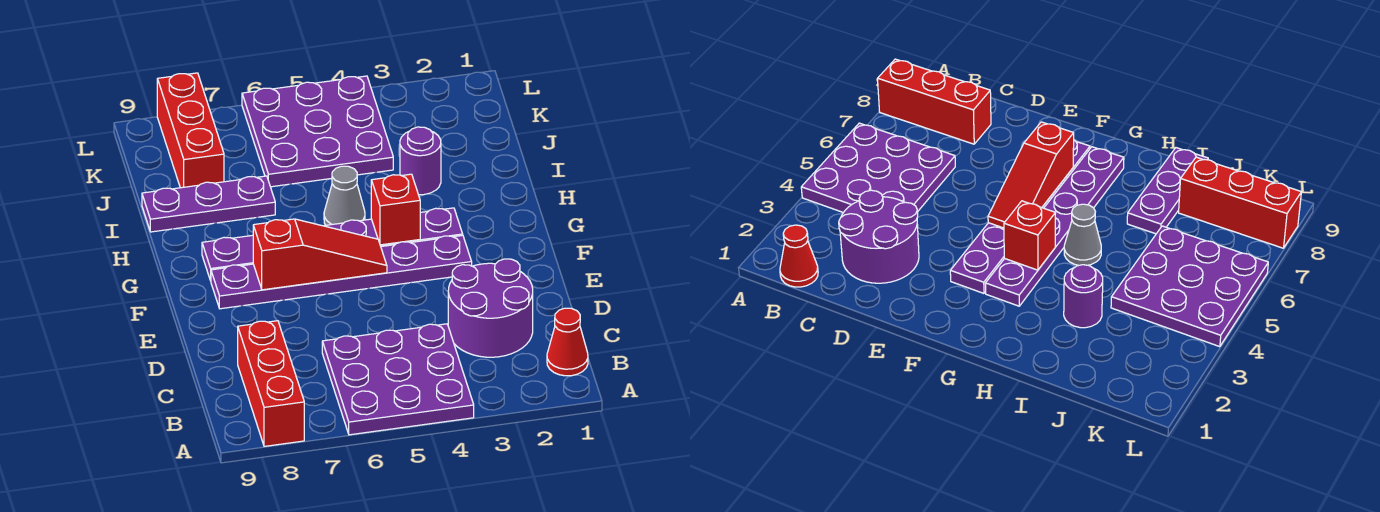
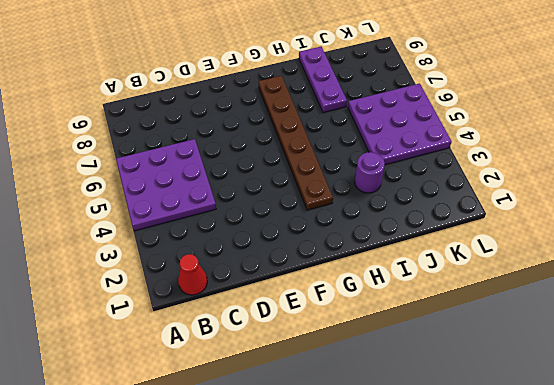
brown 1x6 plate [259,76,333,210] -> purple 1x6 plate [202,208,463,281]
none -> red 1x3 brick [238,321,304,446]
none -> purple 2x2 round brick [448,259,533,357]
none -> purple 1x6 plate [211,235,472,309]

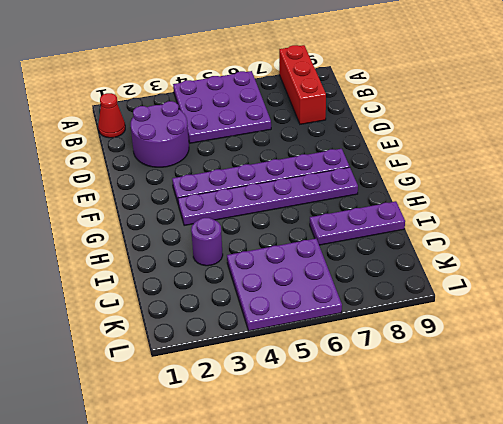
none -> grey 1x1 cone [324,166,365,225]
none -> red 1x3 brick [157,73,224,188]
none -> red 1x3 slope [253,219,387,290]

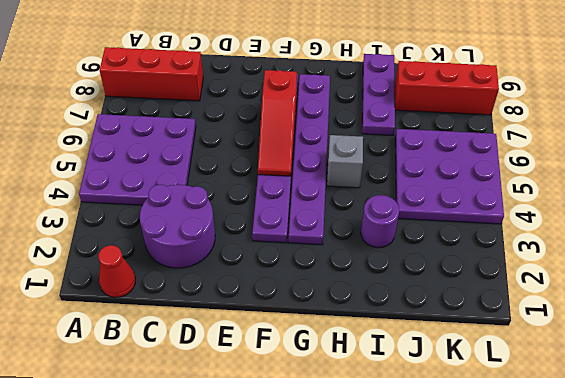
grey 1x1 brick [327,135,363,188] -> grey 1x1 cone [324,166,365,225]
none -> red 1x1 brick [371,174,420,245]

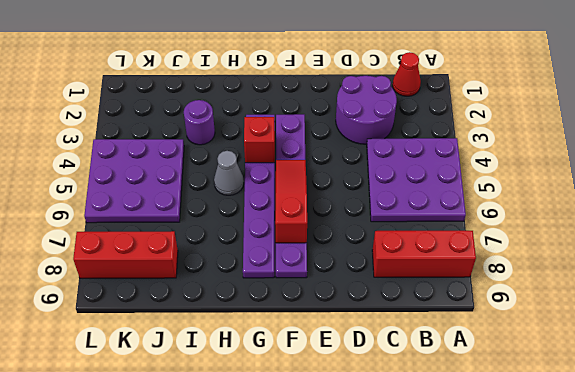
none -> purple 1x3 plate [142,176,275,232]

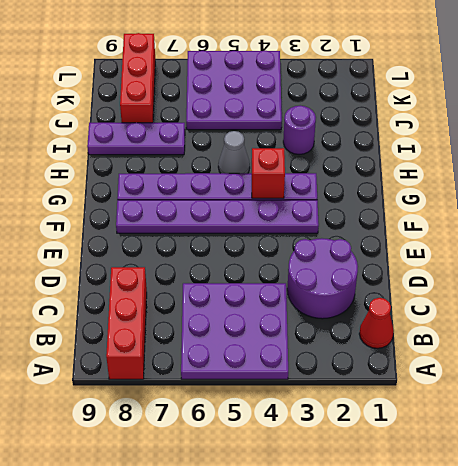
none -> red 1x3 slope [253,219,387,290]

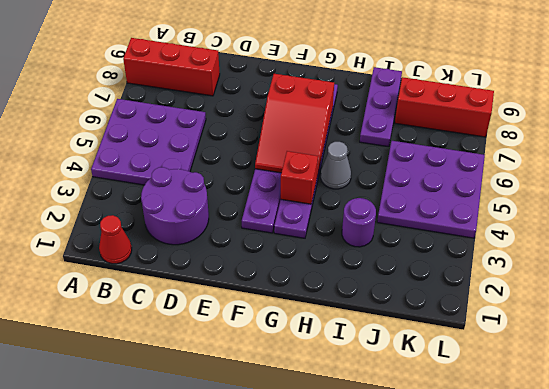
red 2x3 slope [255,74,334,176] -> red 1x3 slope [253,219,387,290]

